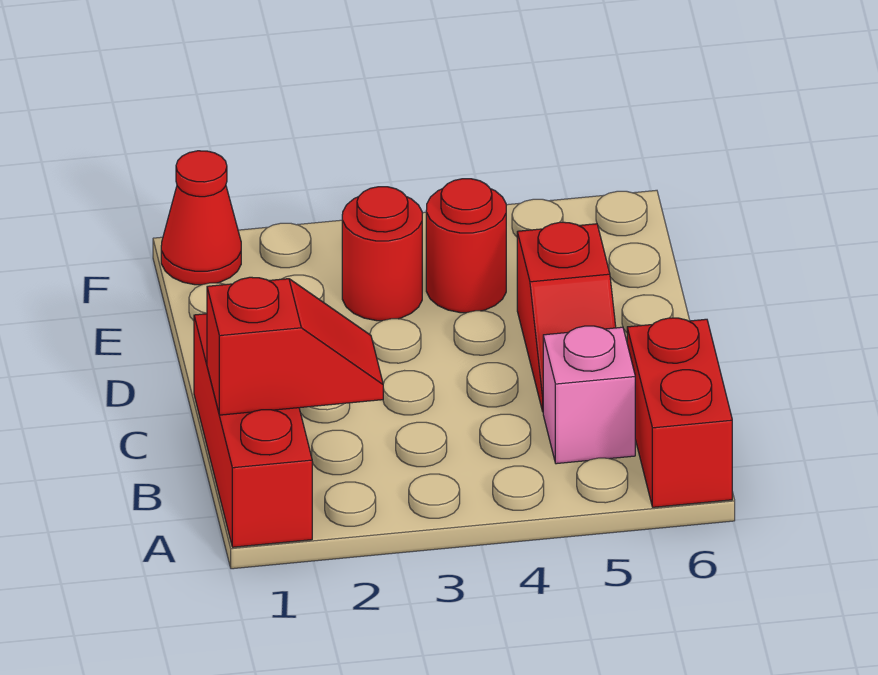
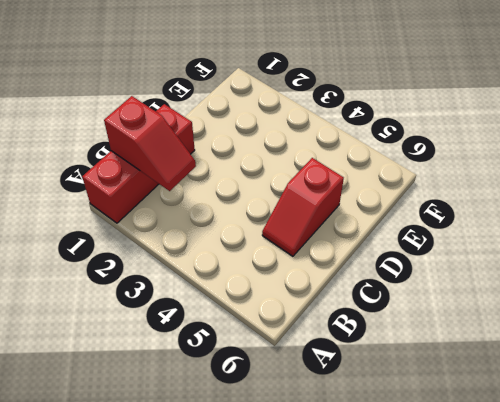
none -> red 1x2 brick [627,318,732,507]
none -> pink 1x1 brick [543,326,635,464]

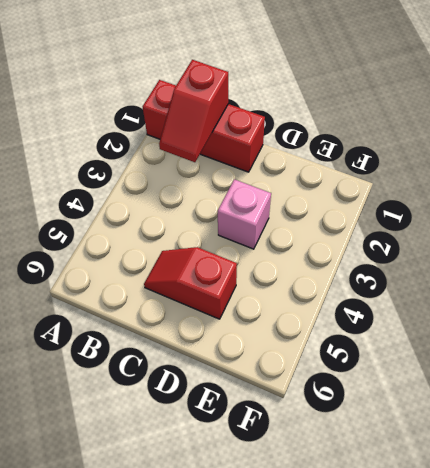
pink 1x1 brick [218,179,271,249] -> pink 1x1 brick moved to [543,326,635,464]
none -> red 1x2 brick [627,318,732,507]
none -> red 1x1 round brick [342,187,422,321]

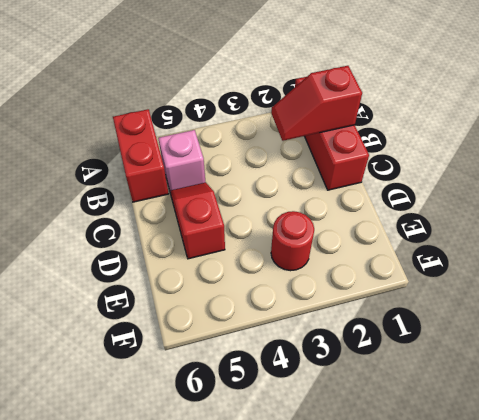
none -> red 1x1 round brick [426,179,506,313]
none -> red 1x1 cone [161,151,241,285]

